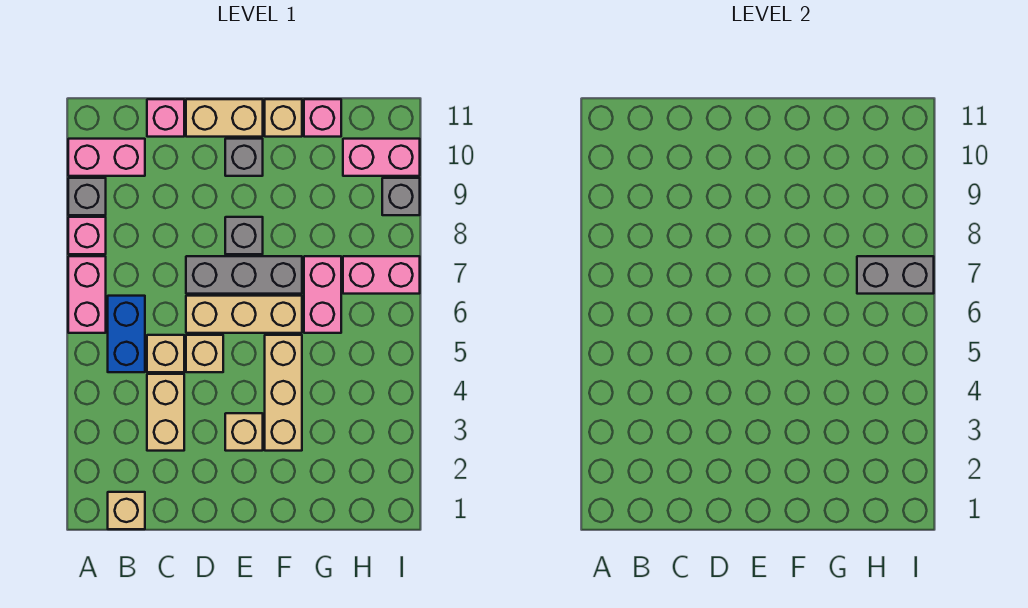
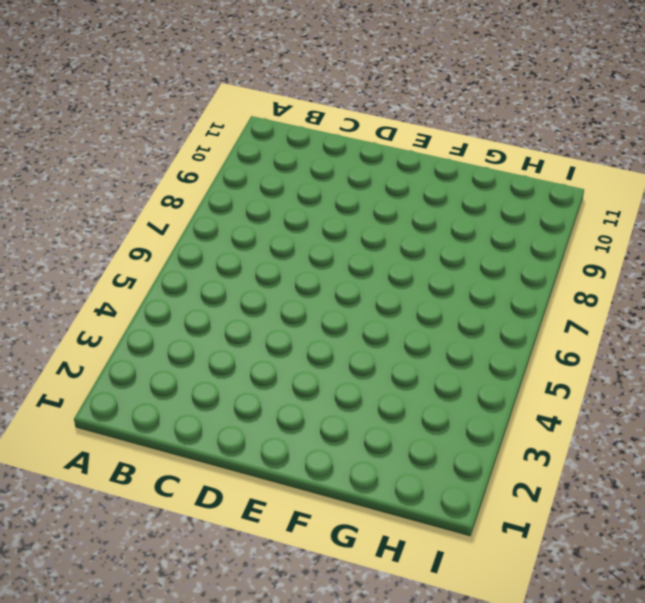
none -> pink 1x2 brick [68,256,106,333]
none -> pink 1x1 brick [68,217,106,254]
none -> grey 1x1 brick [68,178,106,215]

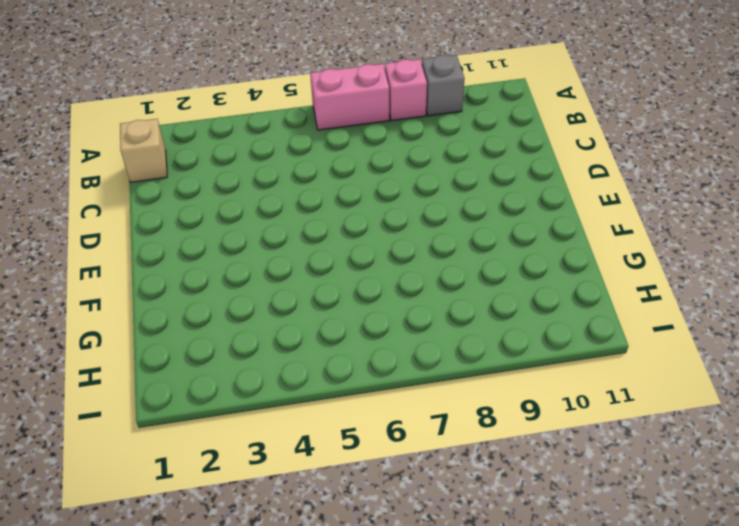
none -> pink 1x2 brick [68,139,145,176]
none -> blue 1x2 brick [108,296,145,372]
none -> tan 1x2 brick [147,374,184,451]

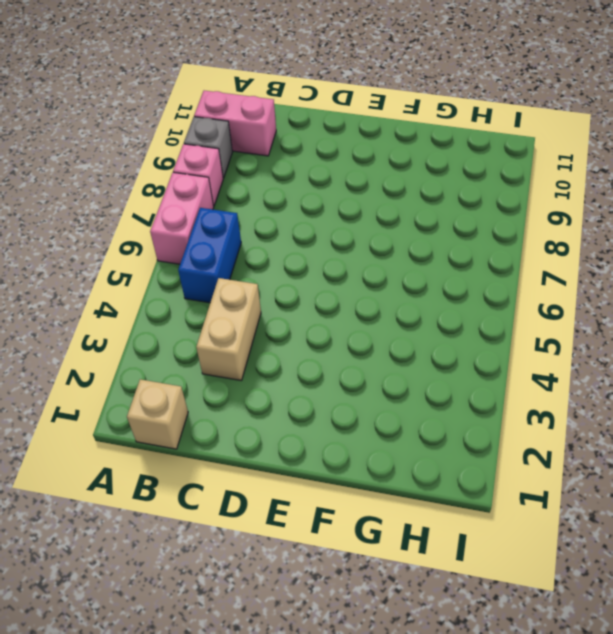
none -> tan 1x1 brick [147,335,184,372]
none -> pink 1x1 brick [147,99,184,137]
none -> tan 1x1 brick [186,335,223,372]

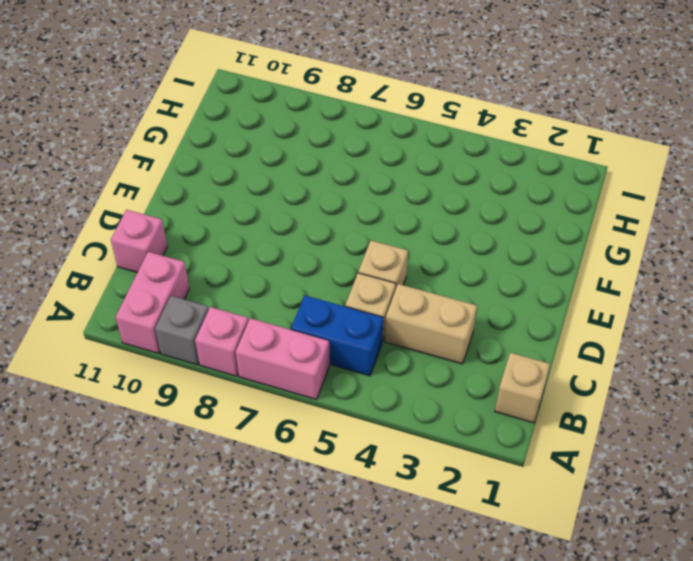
none -> tan 1x3 brick [186,296,302,333]
none -> grey 1x3 brick [186,256,302,294]
none -> tan 1x2 brick [186,99,263,137]

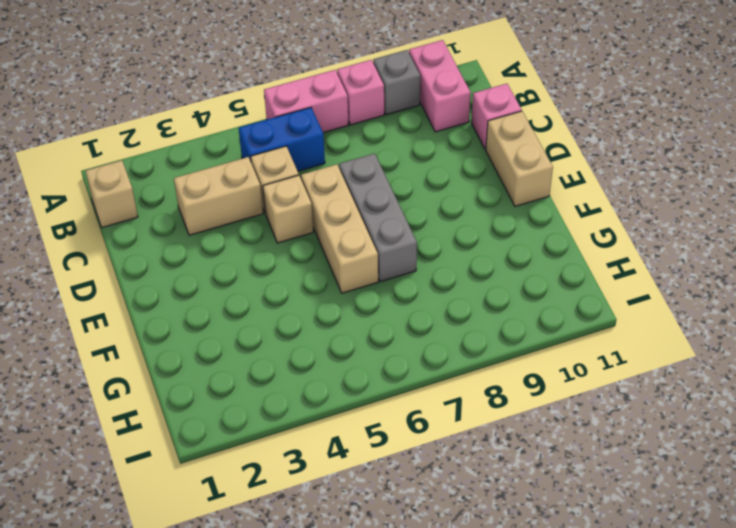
none -> tan 1x1 brick [225,413,263,451]
none -> grey 1x1 brick [225,217,263,254]
none -> grey 1x1 brick [225,139,263,176]

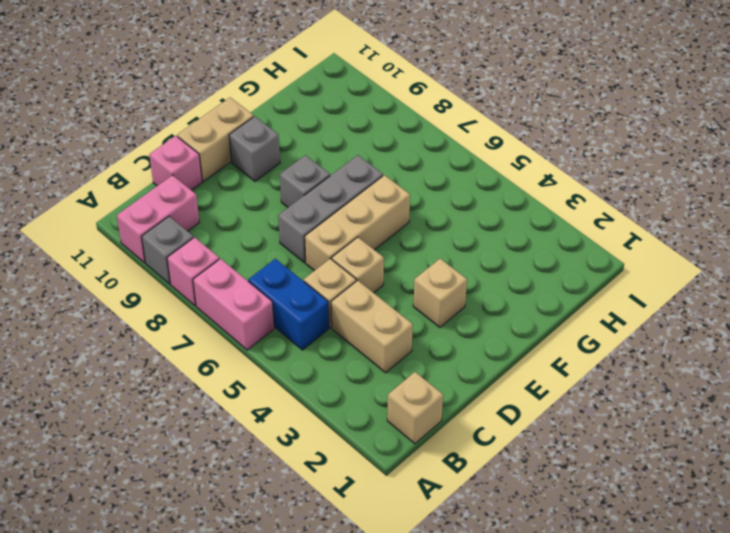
none -> tan 1x3 brick [265,335,302,451]
none -> tan 1x1 brick [265,99,302,137]
none -> pink 1x2 brick [304,256,341,333]

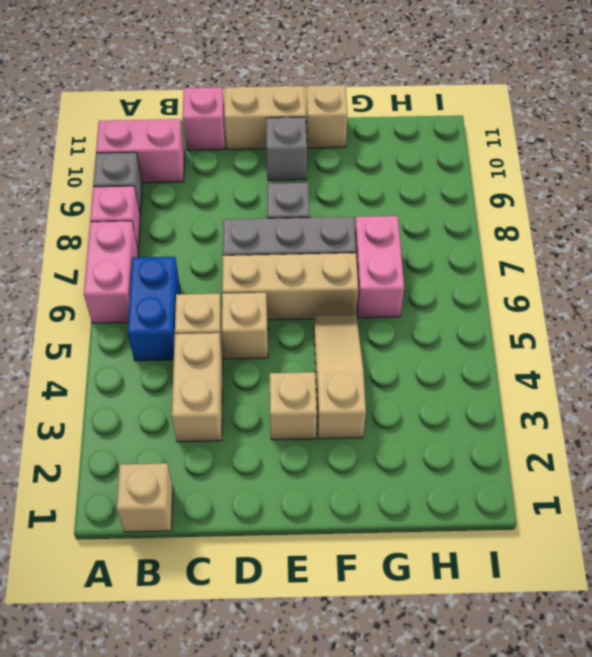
tan 1x3 slope [314,315,366,439] -> tan 1x3 brick [265,335,302,451]
none -> pink 1x1 brick [304,99,341,137]
none -> pink 1x2 brick [343,256,420,294]
none -> pink 1x2 brick [343,139,420,176]

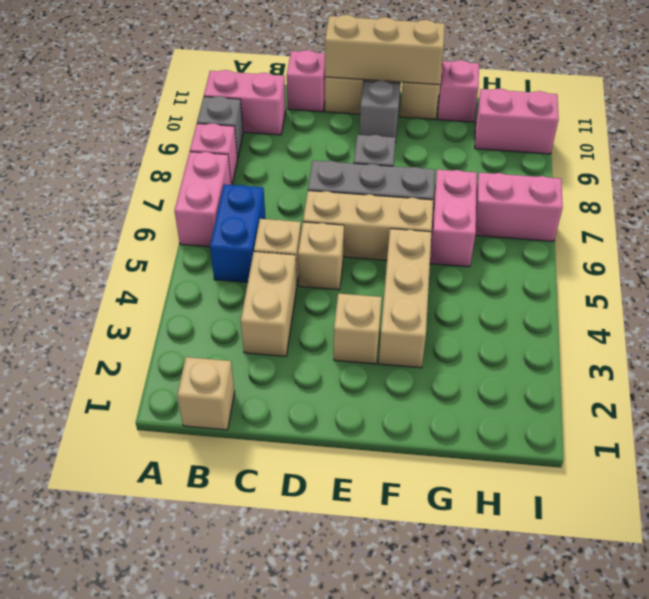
tan 1x3 brick [325,15,445,85] -> none
none -> grey 1x1 brick [382,178,420,215]
none -> grey 1x2 brick [857,256,934,294]

